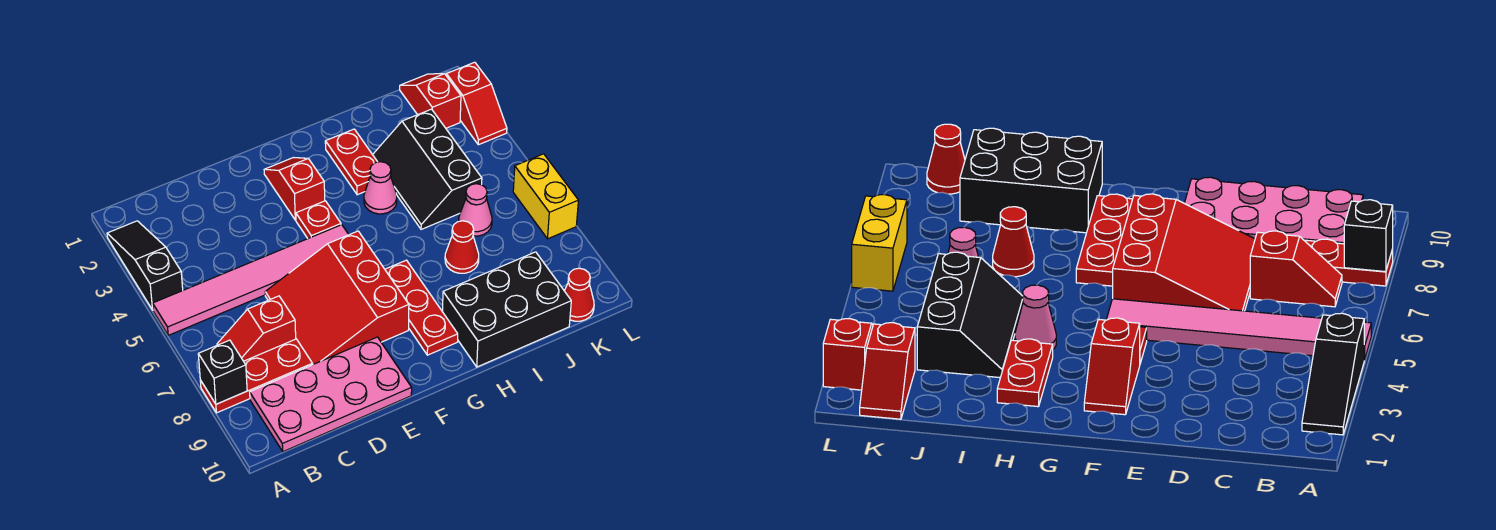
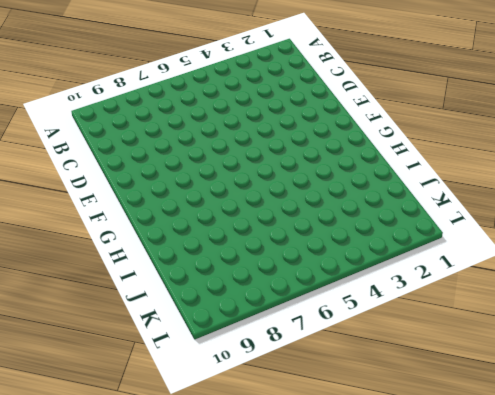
none -> black 1x3 slope [107,221,183,310]
none -> pink 1x6 tile [153,225,349,335]
none -> red 1x3 plate [200,339,312,413]

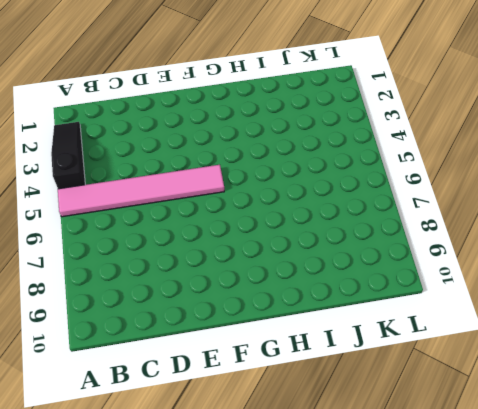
none -> red 1x3 plate [200,339,312,413]
none -> red 1x2 slope [217,296,296,361]
none -> pink 2x4 plate [250,337,412,452]

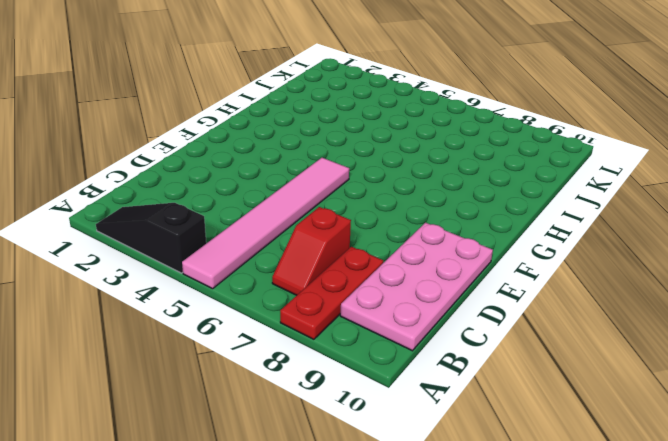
none -> red 3x3 slope [265,231,409,365]
none -> red 1x2 slope [264,158,325,220]
none -> red 1x1 plate [296,201,341,238]

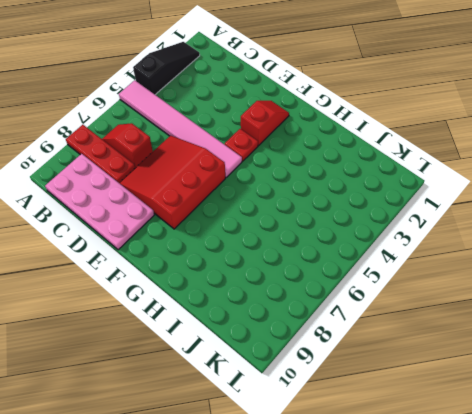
none -> red 1x3 plate [385,260,458,355]
none -> red 1x2 plate [325,129,377,195]
none -> pink 1x1 cone [364,162,397,214]

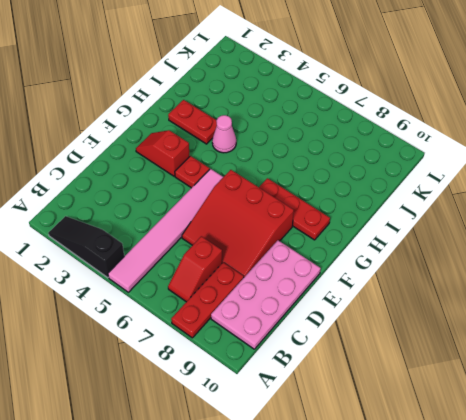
none -> black 2x3 brick [442,252,571,367]
none -> black 2x3 slope [373,109,482,229]
none -> red 1x1 cone [445,221,479,273]

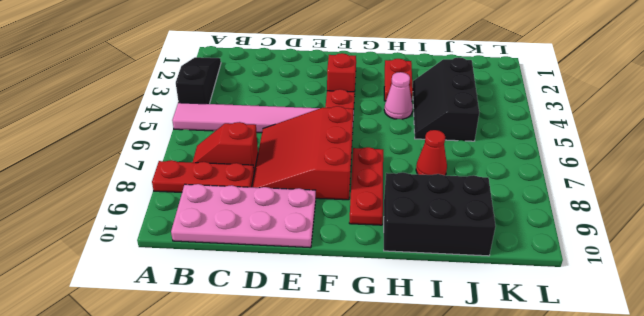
none -> pink 1x1 cone [459,184,492,236]
none -> red 1x2 slope [400,74,461,128]
none -> red 1x1 cone [565,268,594,321]

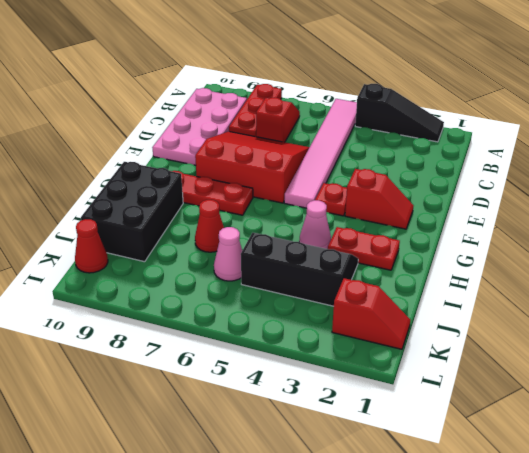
none -> red 1x2 slope [446,62,507,145]
none -> yellow 1x2 brick [513,154,578,239]
none -> black 1x1 brick [198,340,247,404]

